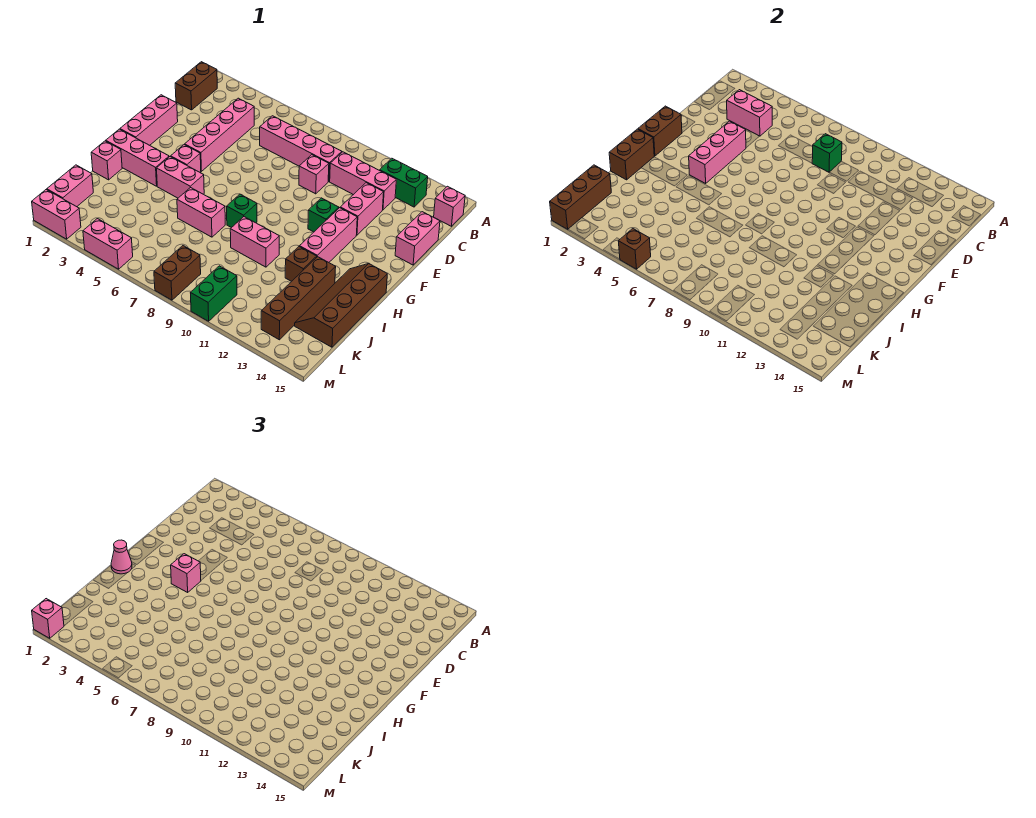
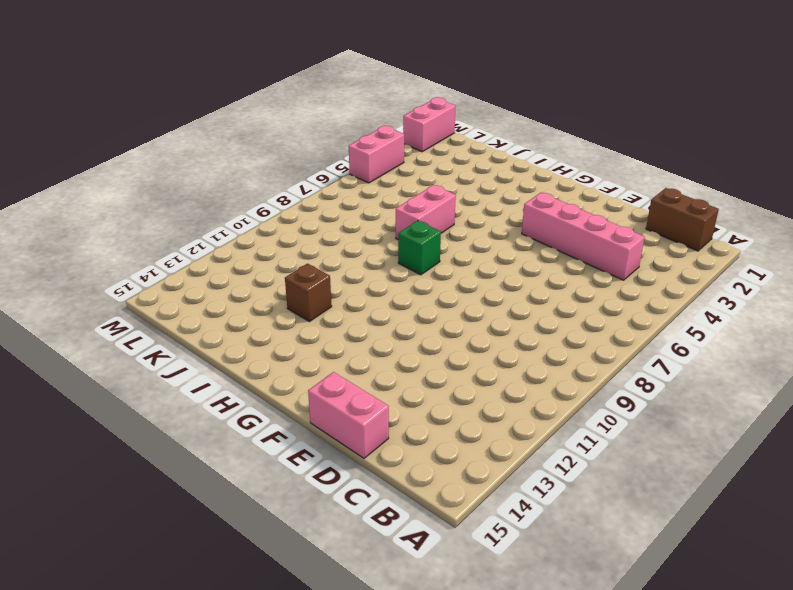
none -> green 1x2 brick [380,158,428,207]
none -> pink 1x1 brick [434,186,465,226]
none -> pink 1x4 brick [260,116,342,182]
none -> pink 1x3 brick [330,152,396,210]

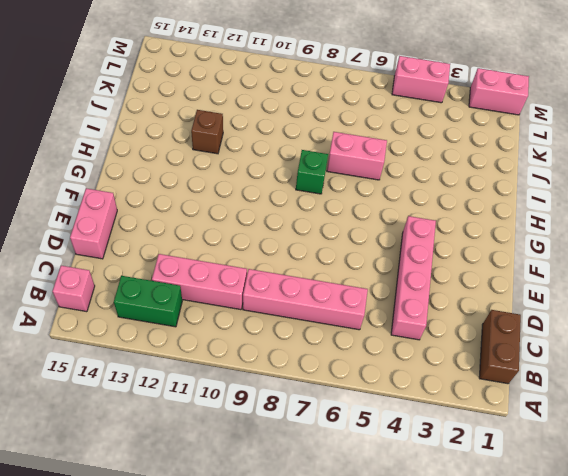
none -> pink 1x1 brick [299,155,329,194]
none -> pink 1x2 brick [340,183,384,235]
none -> pink 1x3 brick [120,95,178,145]
none -> green 1x1 brick [308,198,339,232]

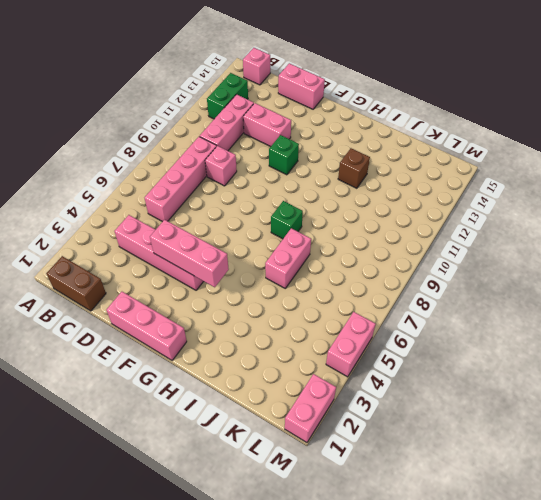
none -> pink 1x3 brick [300,208,357,262]
none -> pink 1x1 brick [171,145,201,173]
none -> pink 1x3 brick [106,129,169,186]
none -> pink 1x2 brick [157,157,204,198]

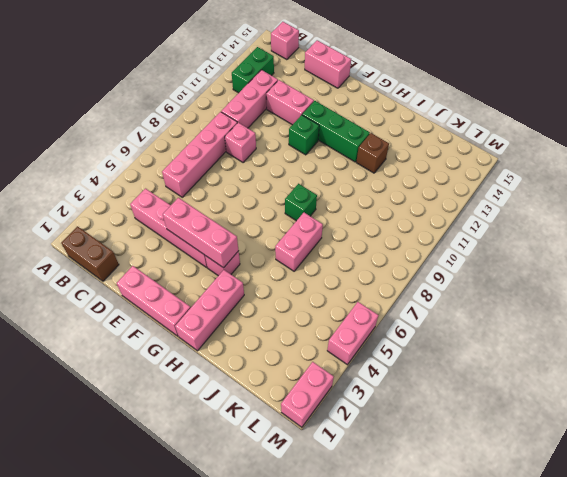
green 1x3 brick [302,101,370,162] -> pink 1x3 brick [300,208,357,262]
none -> pink 1x2 brick [157,157,204,198]
none -> brown 2x4 slope [295,264,387,347]
none -> pink 1x1 brick [91,141,122,180]
none -> pink 1x2 brick [230,217,279,267]

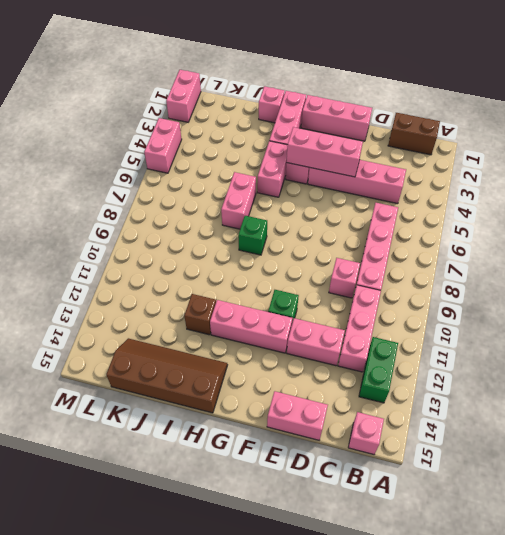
none -> pink 1x2 brick [230,217,279,267]
none -> brown 1x4 brick [261,257,336,340]
none -> pink 1x2 brick [47,165,93,207]
none -> brown 1x2 brick [154,246,201,300]

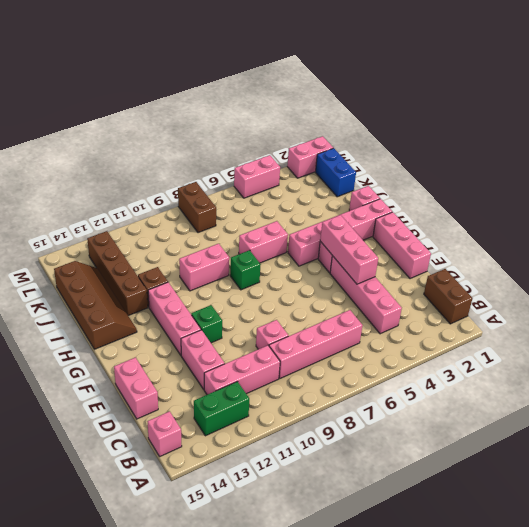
blue 1x2 brick [315,148,356,197] -> pink 1x2 brick [47,165,93,207]
none -> green 1x2 brick [191,266,237,321]
none -> pink 1x2 brick [727,90,772,136]
none -> green 1x1 brick [812,134,842,172]
none -> brown 1x2 brick [638,106,682,156]

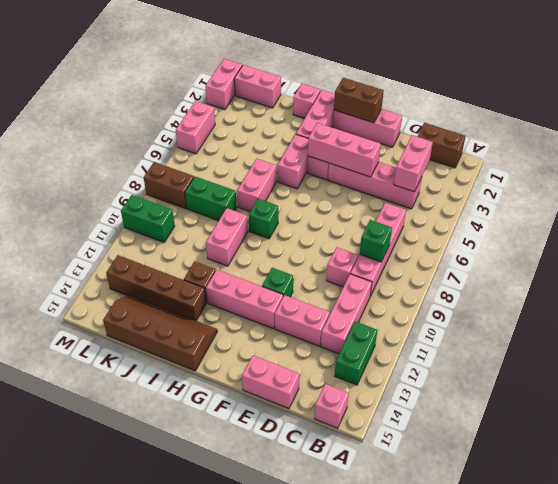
green 1x2 brick [185,177,237,221] -> none
none -> brown 1x2 brick [609,129,654,180]
none -> brown 1x3 brick [550,165,611,229]
none -> brown 1x1 brick [618,229,651,269]
none -> pink 1x1 brick [171,554,201,592]

